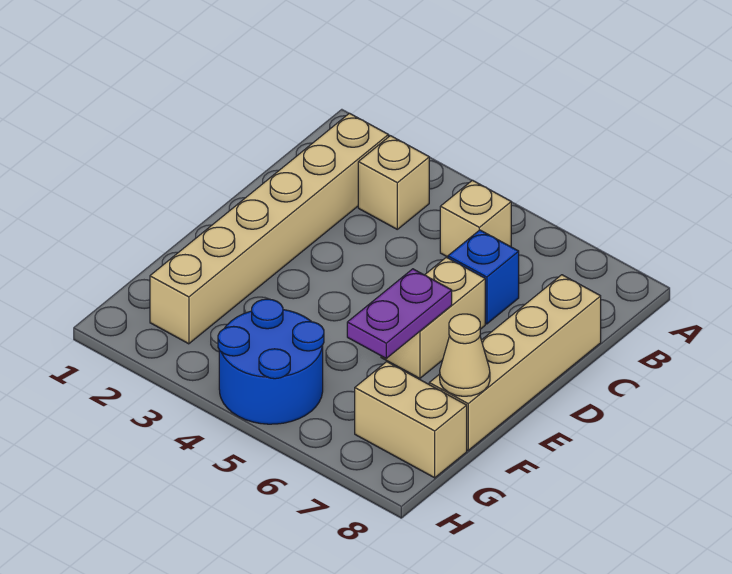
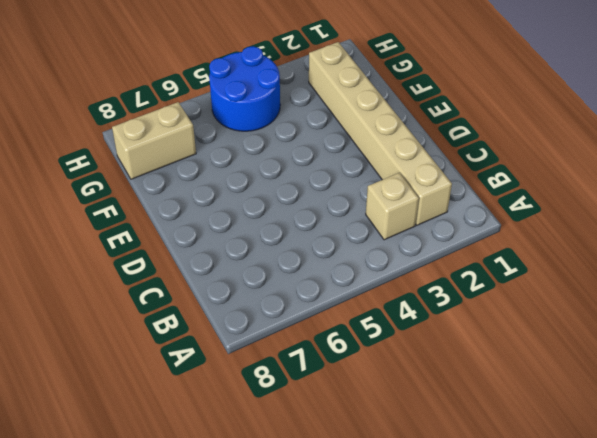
none -> tan 1x1 brick [440,180,511,257]
none -> blue 1x1 brick [448,230,519,324]

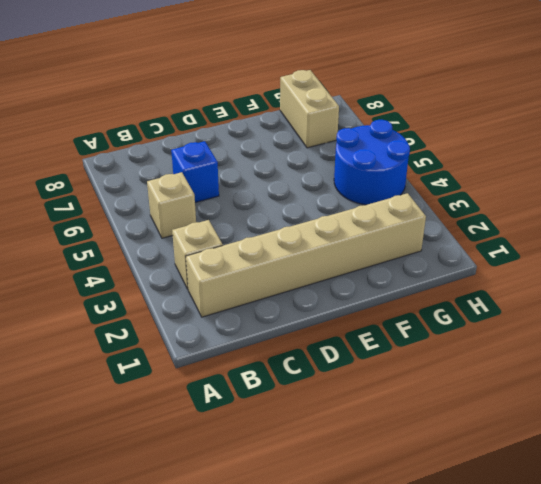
none -> tan 1x4 brick [429,275,601,450]
none -> tan 1x2 brick [381,257,485,378]

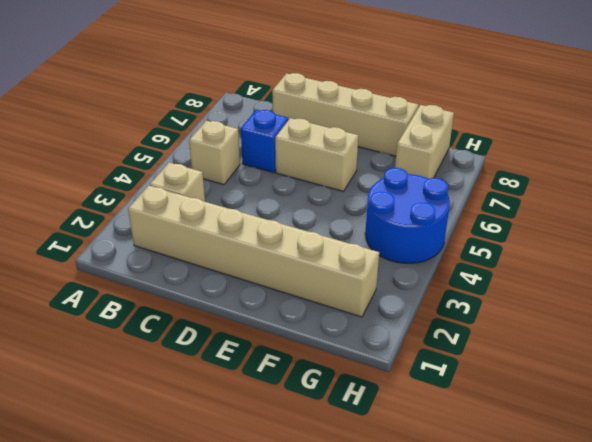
none -> purple 1x2 plate [347,269,452,358]
none -> tan 1x1 cone [440,314,490,396]

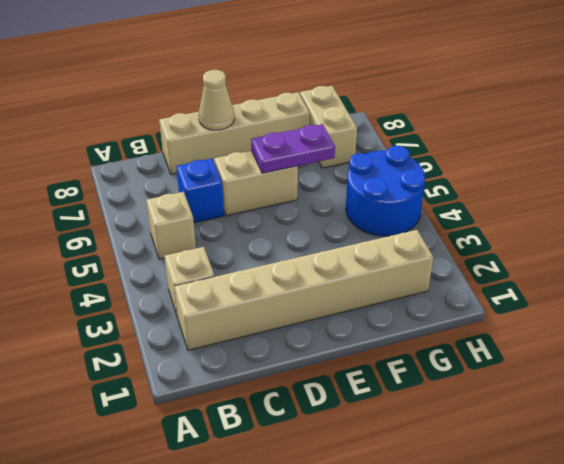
tan 1x1 cone [199,70,234,130] -> tan 1x1 cone moved to [440,314,490,396]

